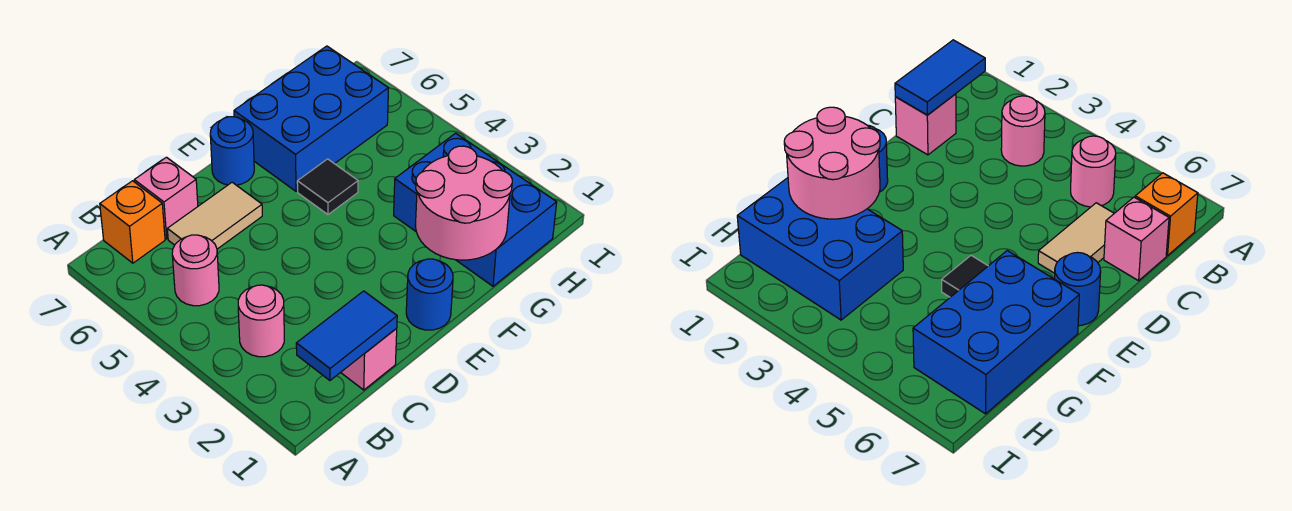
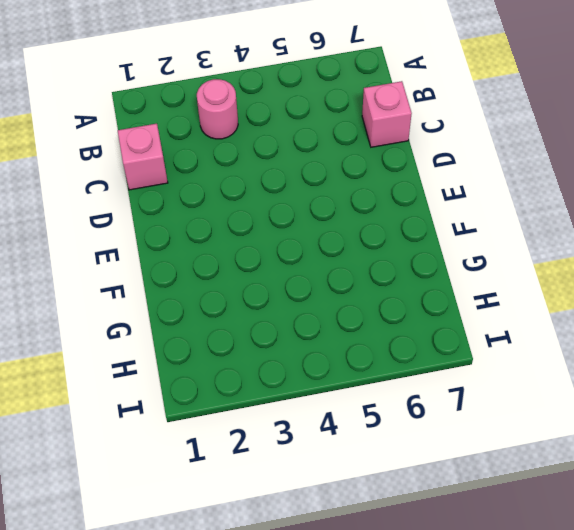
none -> pink 1x1 round brick [172,235,219,306]
none -> orange 1x1 brick [100,181,165,263]
none -> tan 1x2 tile [167,182,262,249]

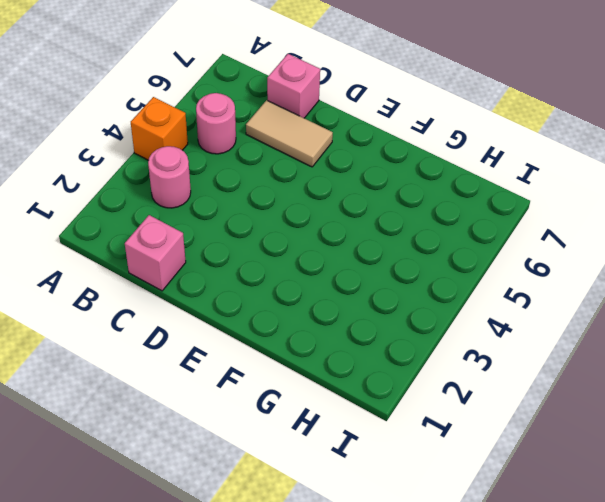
orange 1x1 brick [131,97,188,160] -> orange 1x1 brick moved to [100,181,165,263]
none -> blue 1x1 round brick [406,259,453,330]
none -> blue 1x1 round brick [210,117,254,185]
none -> black 1x1 tile [297,159,358,214]

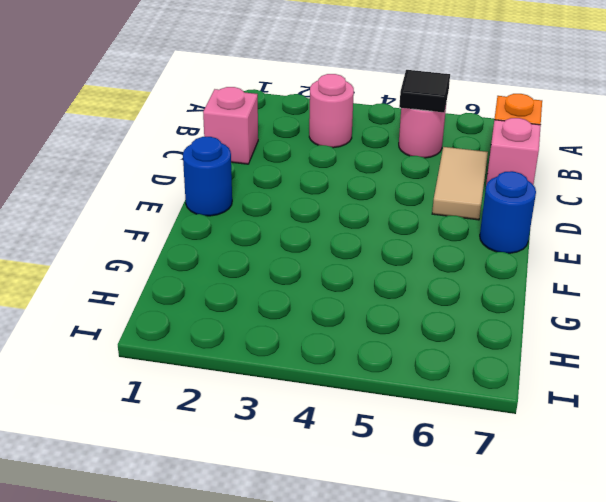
black 1x1 tile [399,70,450,112] -> black 1x1 tile moved to [297,159,358,214]
none -> blue 2x3 brick [234,46,388,191]
none -> blue 2x3 brick [394,133,557,286]
none -> blue 1x2 tile [296,291,397,380]

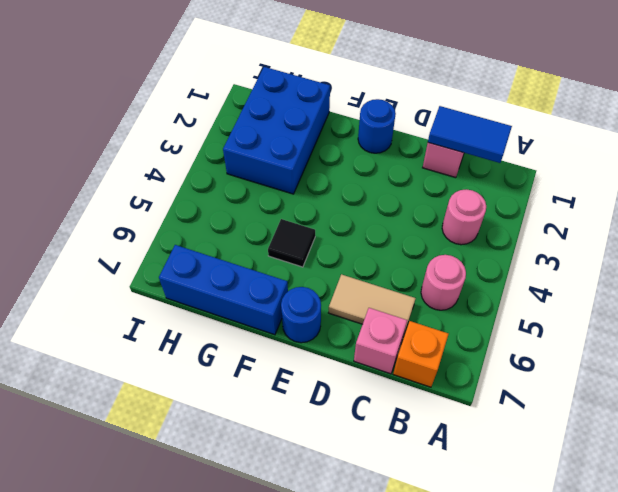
blue 1x3 brick [159,245,288,335] -> blue 2x3 brick [234,46,388,191]
none -> pink 2x2 round brick [415,146,512,260]

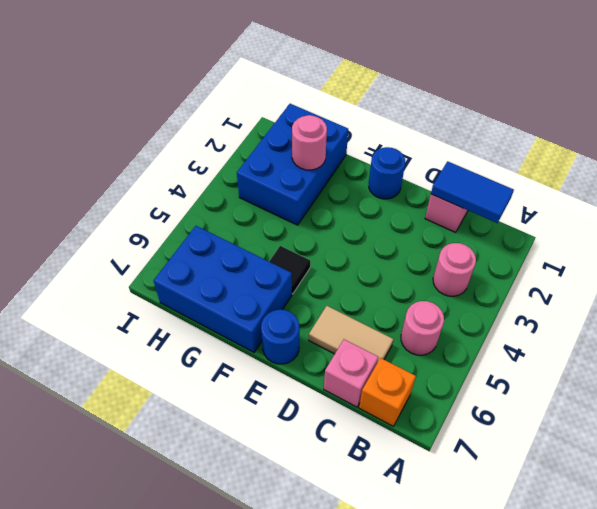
pink 1x1 round brick [292,115,327,170] -> pink 2x2 round brick [415,146,512,260]

